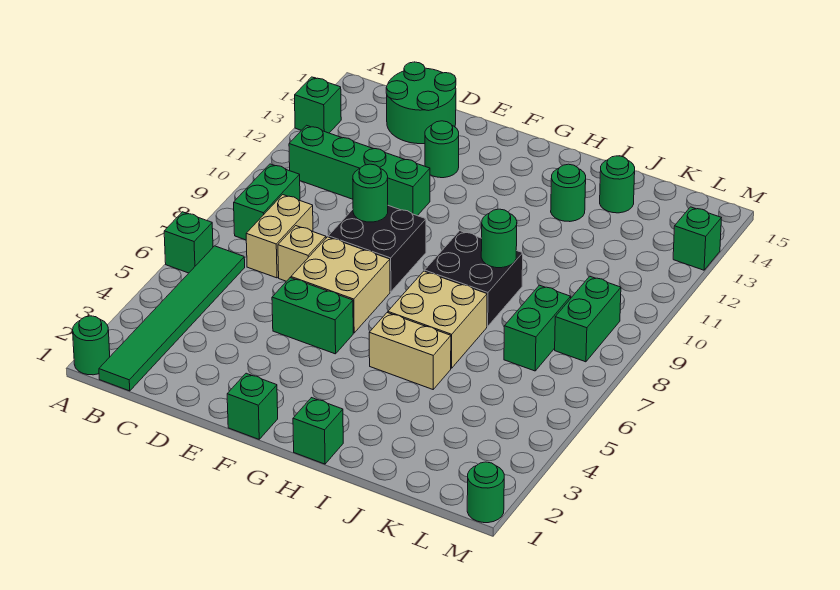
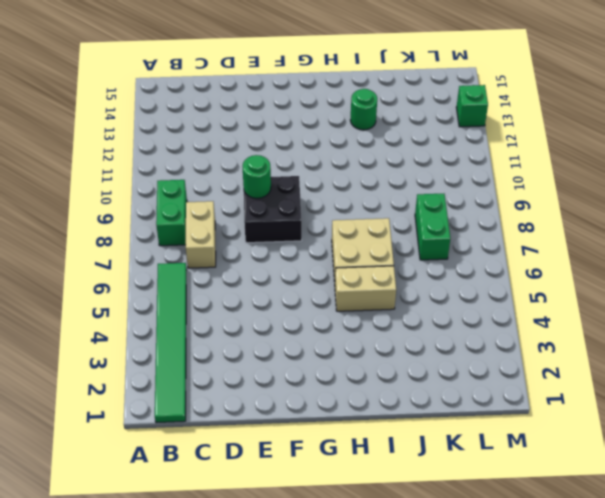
none -> green 1x1 round brick [73,316,110,375]
none -> green 1x1 brick [164,212,213,273]
none -> green 1x1 brick [295,77,341,133]

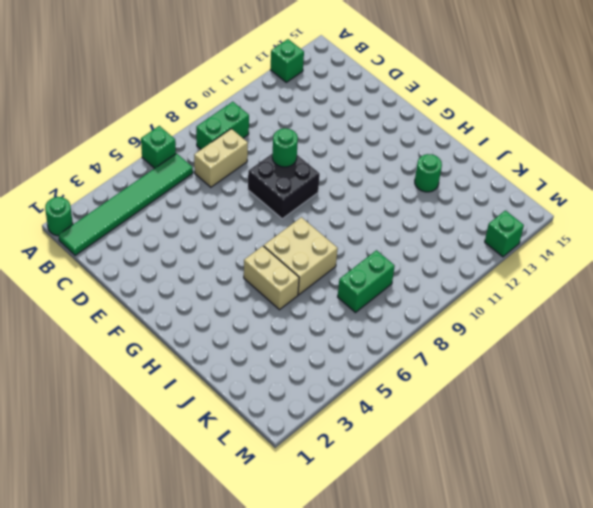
none -> green 1x4 brick [289,125,430,216]
none -> green 2x2 round brick [386,62,456,144]
none -> tan 1x1 brick [278,226,326,281]

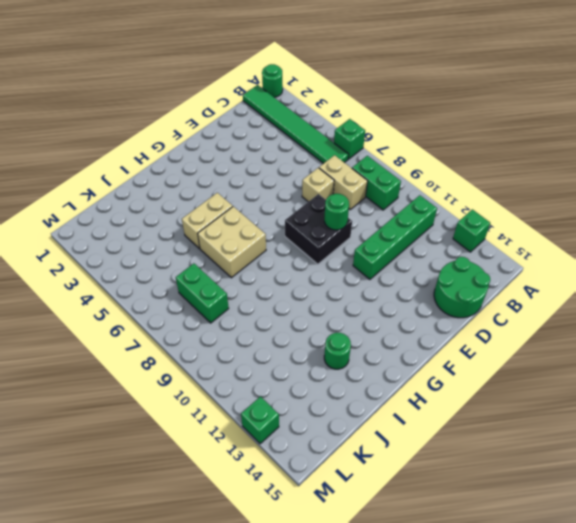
none -> green 1x2 brick [272,278,353,354]
none -> tan 2x2 brick [291,237,390,333]
none -> green 1x1 round brick [425,121,459,178]

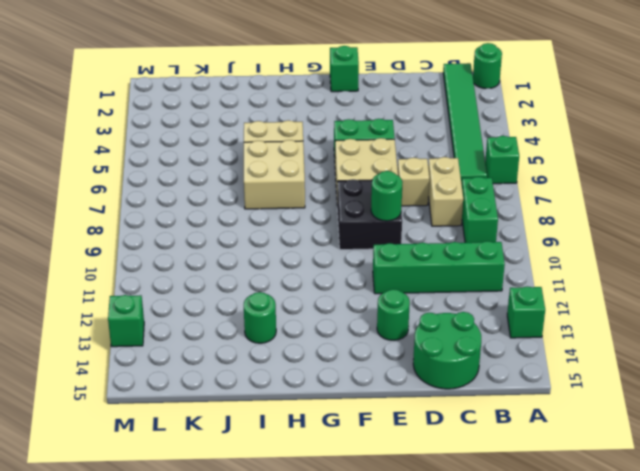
none -> green 1x1 brick [293,398,343,464]
none -> black 2x2 brick [425,231,523,327]
none -> green 1x1 round brick [600,156,635,213]

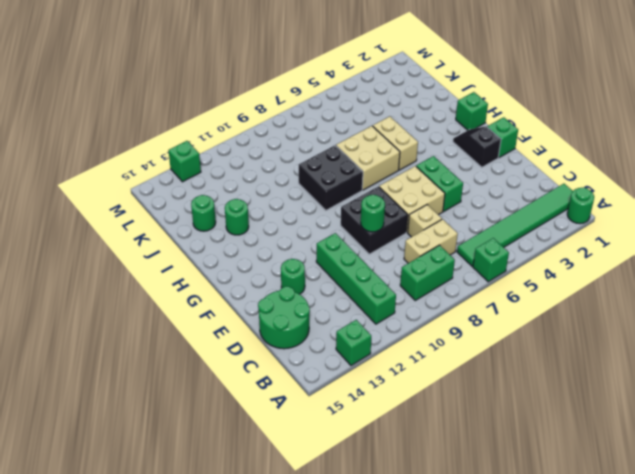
black 1x2 slope [453,126,501,167] -> none
none -> green 1x2 brick [504,285,571,371]
none -> green 1x2 brick [555,276,621,362]
none -> green 1x1 round brick [467,462,504,523]

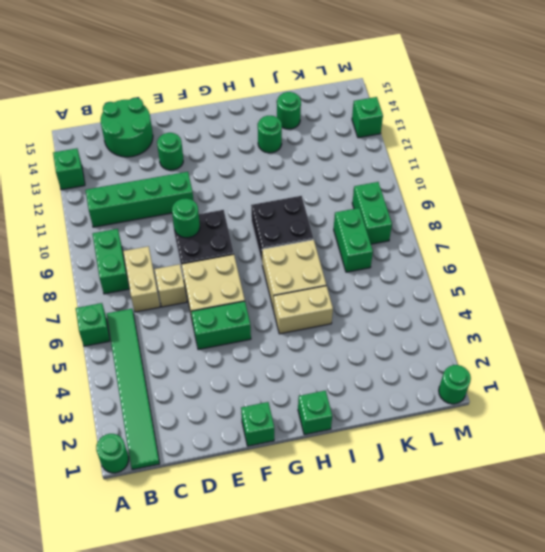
none -> green 1x1 round brick [481,209,517,268]

